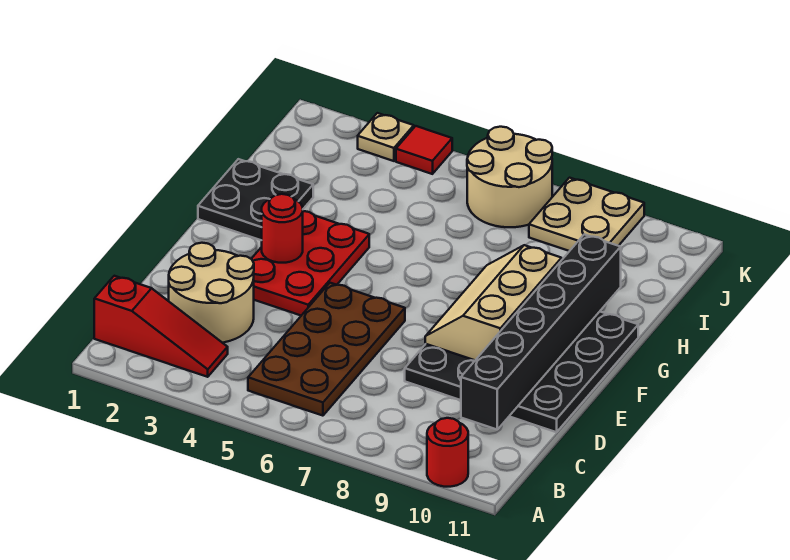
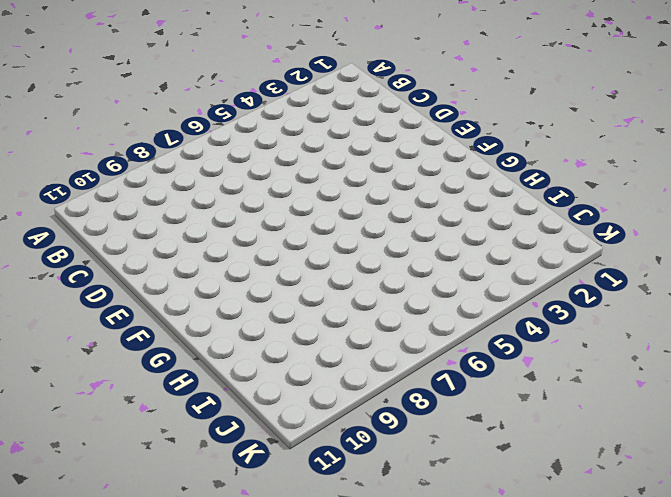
none -> red 1x1 round brick [427,418,468,487]
none -> red 1x3 slope [94,276,228,377]
none -> brown 2x4 plate [248,283,405,416]

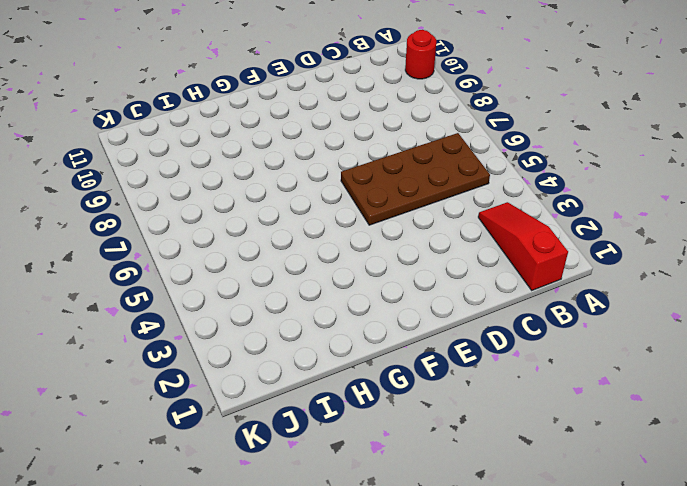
none -> tan 2x2 round brick [169,243,254,343]
none -> black 4x4 plate [405,312,638,432]
none -> red 2x3 plate [252,211,369,315]

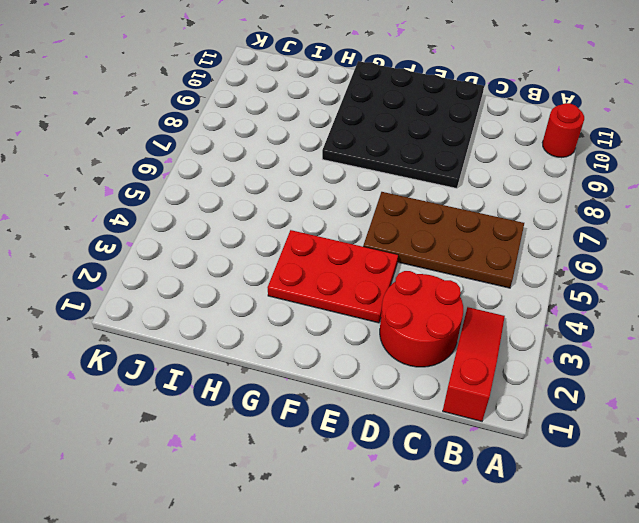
red 2x2 round brick [380,271,463,367] -> tan 2x2 round brick [169,243,254,343]
none -> black 2x2 plate [198,159,313,240]
none -> tan 2x2 round brick [467,127,552,227]
none -> tan 2x2 plate [529,178,644,251]

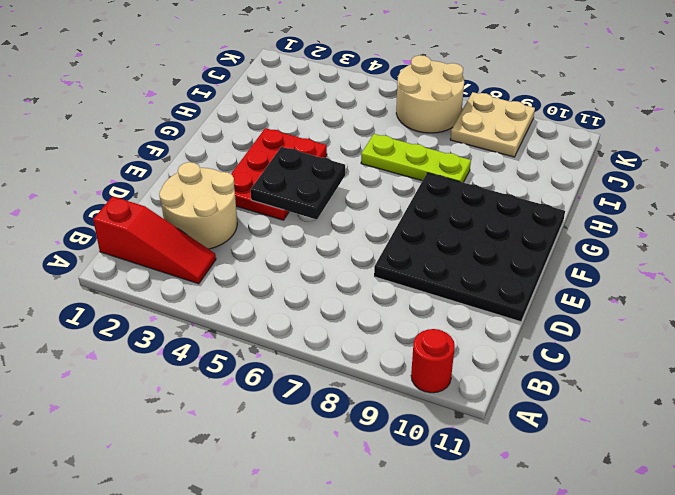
black 2x2 plate [251,147,345,219] -> black 2x2 plate moved to [198,159,313,240]
lime 1x3 plate [361,134,471,182] -> none
none -> brown 2x4 plate [248,283,405,416]
none -> tan 1x1 plate [358,113,414,161]
none -> red 1x1 tile [396,126,452,174]

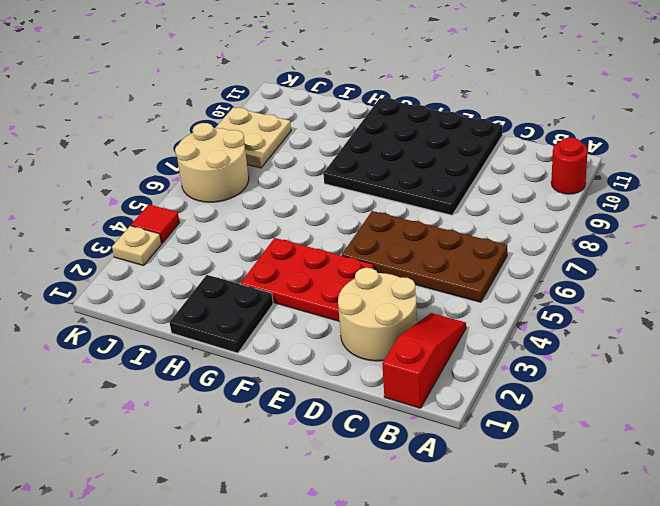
none -> black 1x6 brick [461,234,621,429]
none -> tan 2x3 slope [425,245,562,360]
none -> red 1x1 round brick [262,194,303,263]

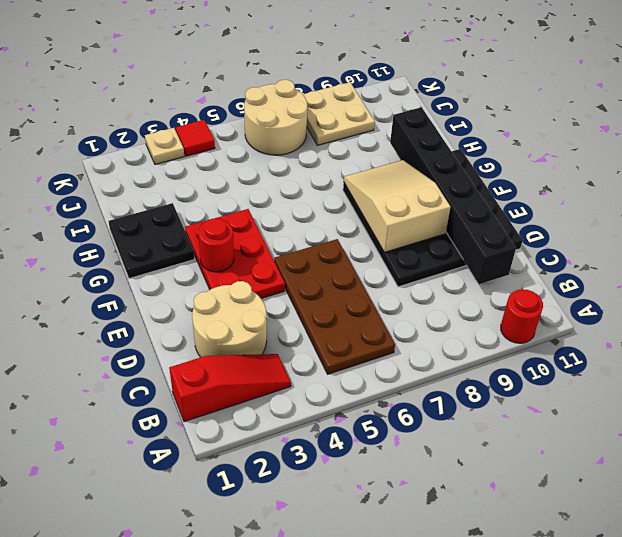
tan 2x3 slope [344,160,451,252] -> tan 2x3 slope turned to [425,245,562,360]

